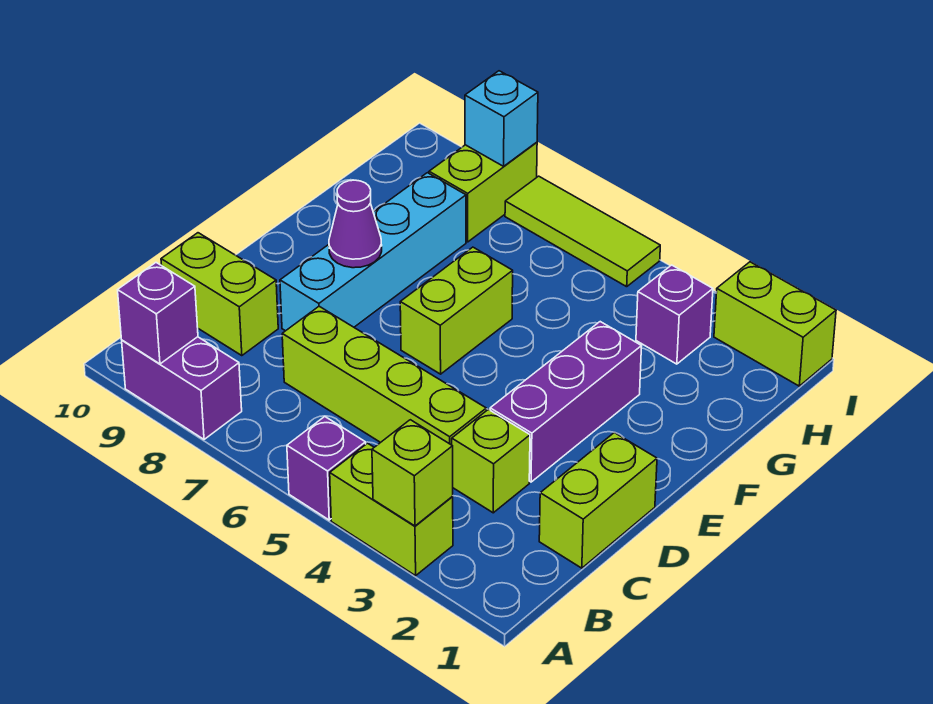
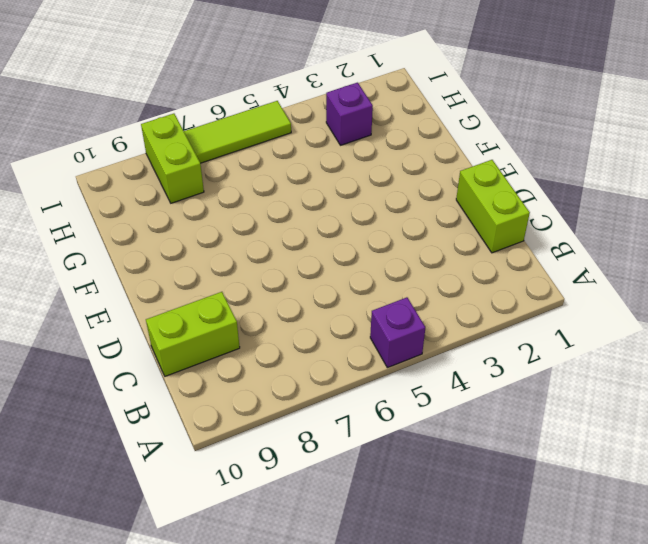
none -> lime 1x2 brick [330,443,453,576]
none -> purple 1x2 brick [122,337,242,439]
none -> lime 1x1 brick [452,409,530,513]

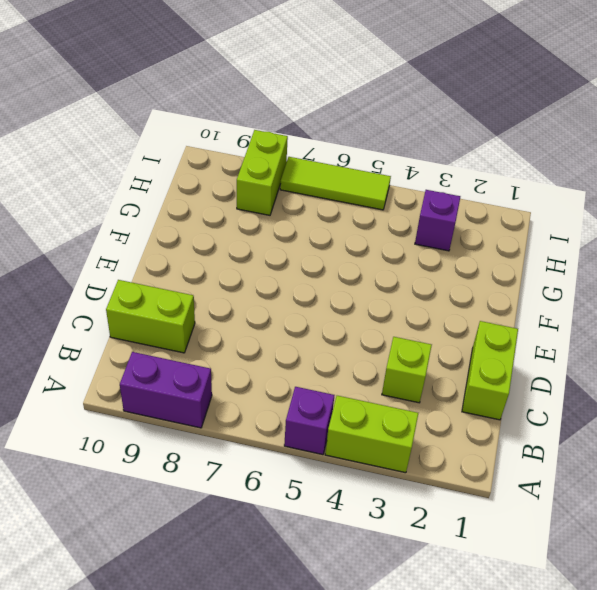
none -> lime 1x4 brick [282,306,486,445]
none -> purple 1x3 brick [490,322,642,482]
none -> cyan 1x4 brick [280,173,466,331]

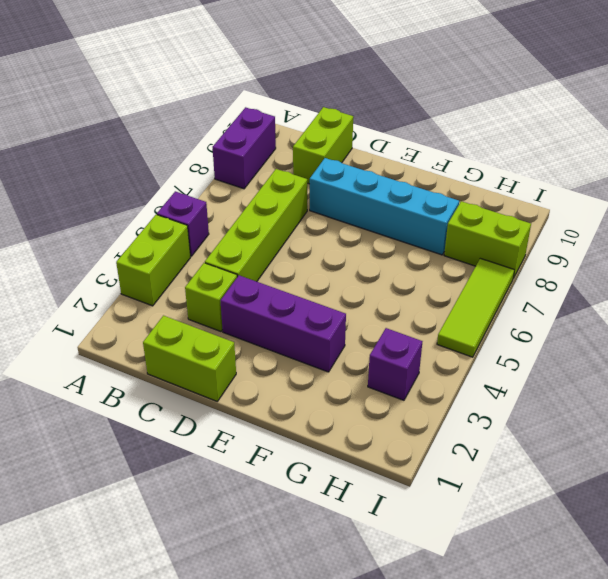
none -> lime 1x2 brick [400,247,513,374]
none -> lime 1x2 brick [714,262,836,386]
none -> lime 1x1 brick [372,420,453,526]

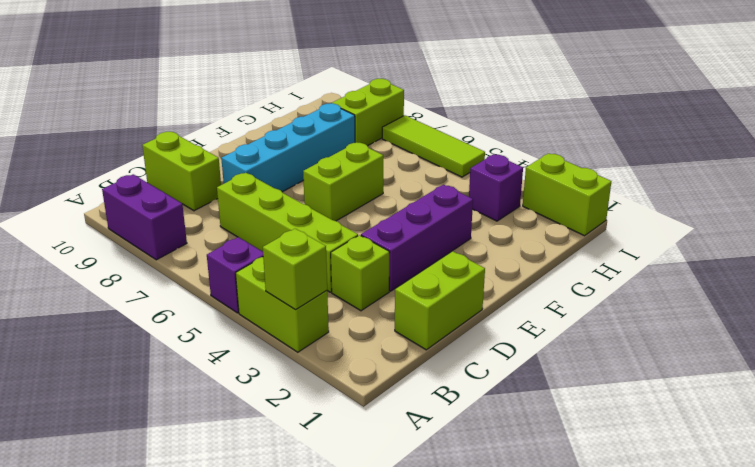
none -> purple 1x1 brick [118,263,198,364]
none -> purple 1x1 cone [329,180,382,268]
none -> cyan 1x1 brick [465,71,538,166]

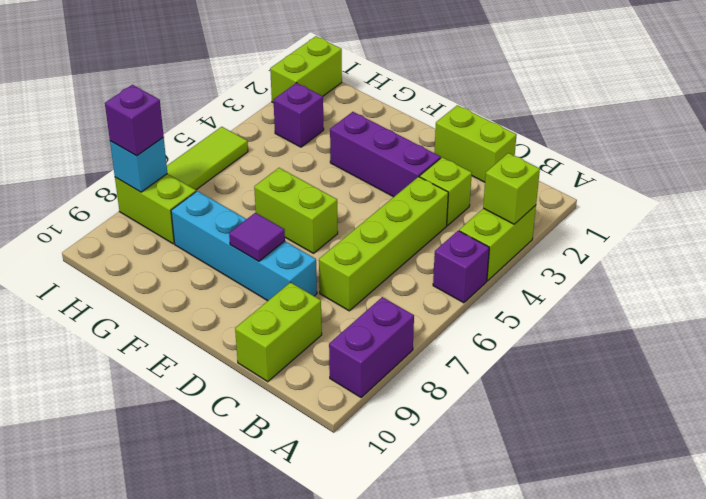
purple 1x1 tile [229,213,285,261] -> purple 1x1 cone [329,180,382,268]
purple 1x1 brick [105,85,164,156] -> purple 1x1 brick moved to [118,263,198,364]

